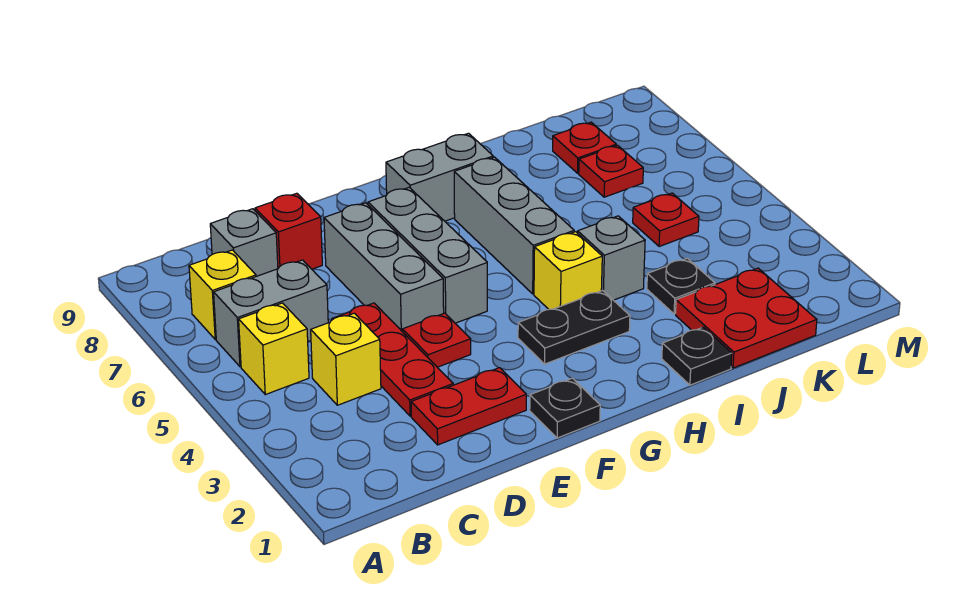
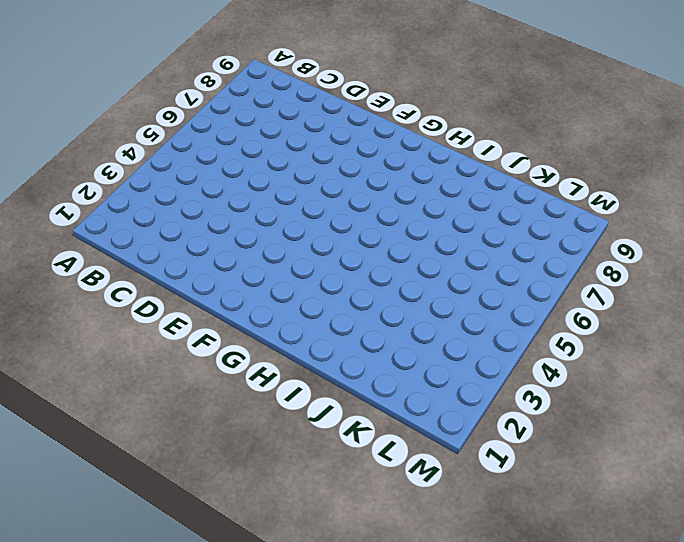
none -> yellow 1x1 brick [239,303,309,395]
none -> grey 1x2 brick [214,260,328,367]
none -> yellow 1x1 brick [189,250,256,339]

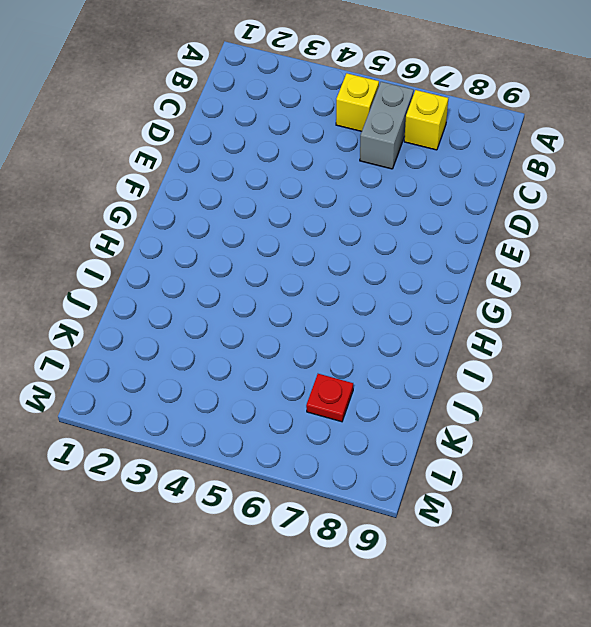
none -> yellow 1x1 brick [311,313,381,405]
none -> grey 1x1 brick [210,209,278,276]
none -> red 1x2 plate [411,368,526,445]

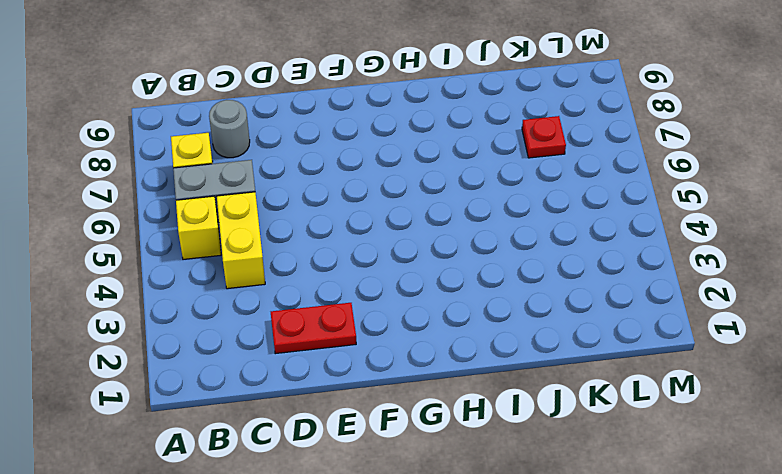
yellow 1x2 brick [217,192,265,289] -> yellow 1x1 brick [311,313,381,405]
grey 1x1 round brick [209,100,250,158] -> grey 1x1 brick [210,209,278,276]
none -> red 1x3 plate [332,303,453,416]
none -> red 1x1 brick [255,193,322,269]
none -> red 1x1 plate [403,313,471,367]

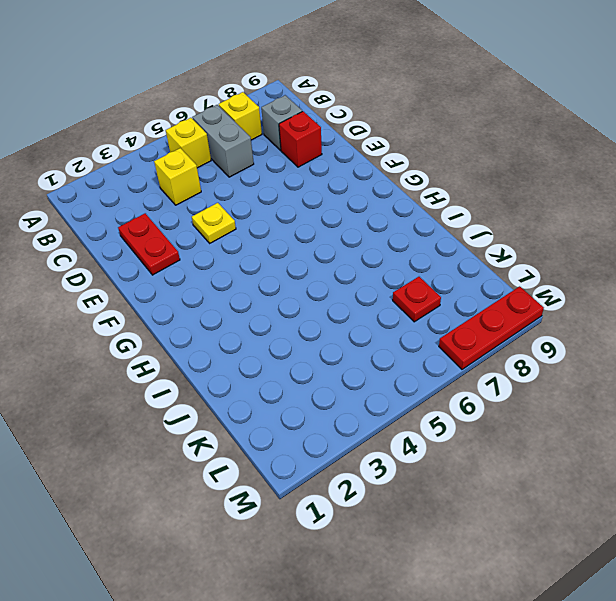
yellow 1x1 plate [192,203,236,243] -> red 1x1 plate [403,313,471,367]
red 1x3 plate [439,286,544,369] -> red 1x3 plate moved to [332,303,453,416]
none -> grey 1x3 brick [324,203,444,332]
none -> black 1x1 plate [530,378,600,438]
none -> grey 1x3 brick [368,188,487,323]

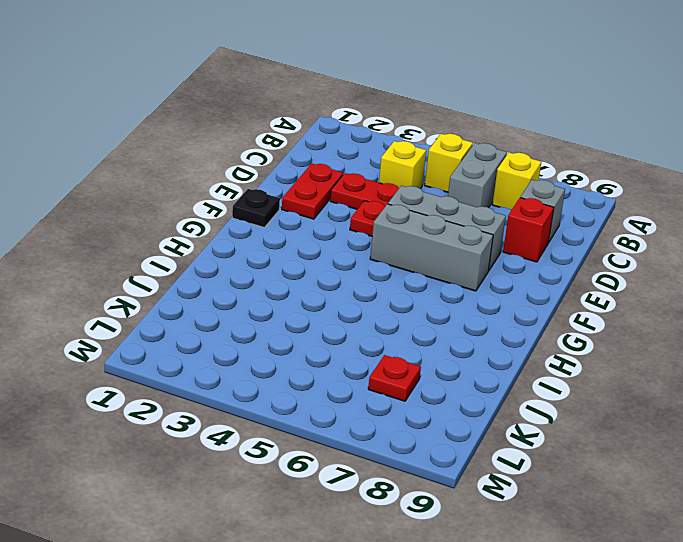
none -> black 1x2 plate [518,291,630,364]
none -> grey 1x2 brick [386,133,493,221]
none -> yellow 1x1 brick [534,232,602,309]

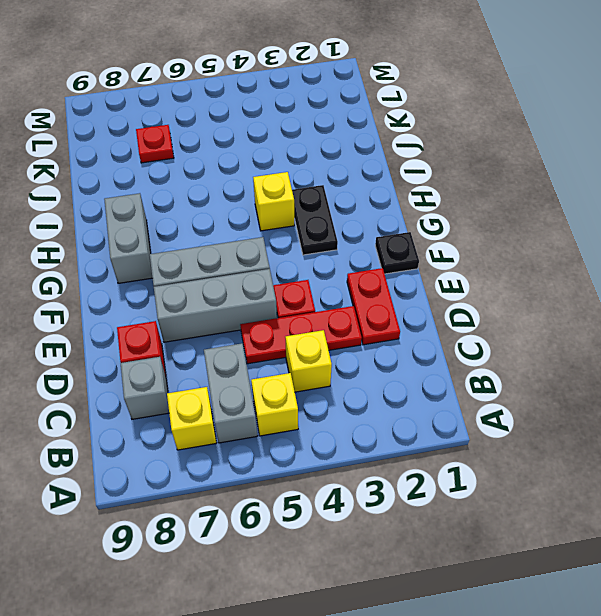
none -> grey 1x3 brick [454,157,574,294]
none -> black 1x1 plate [662,327,732,385]
none -> grey 1x1 brick [578,216,645,300]

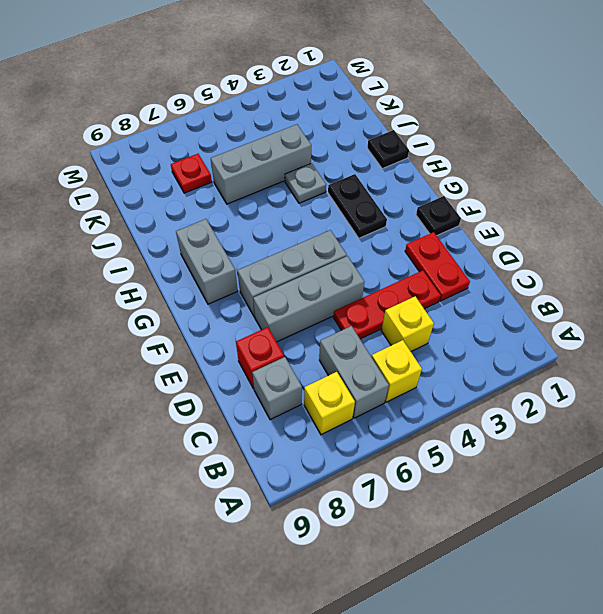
grey 1x1 plate [285,163,326,203] -> grey 1x1 brick [578,216,645,300]
grey 1x3 brick [211,124,311,204] -> grey 1x3 brick moved to [454,157,574,294]
none -> red 1x1 plate [403,313,471,367]
none -> yellow 1x1 brick [534,232,602,309]
none -> red 2x2 plate [676,268,817,368]

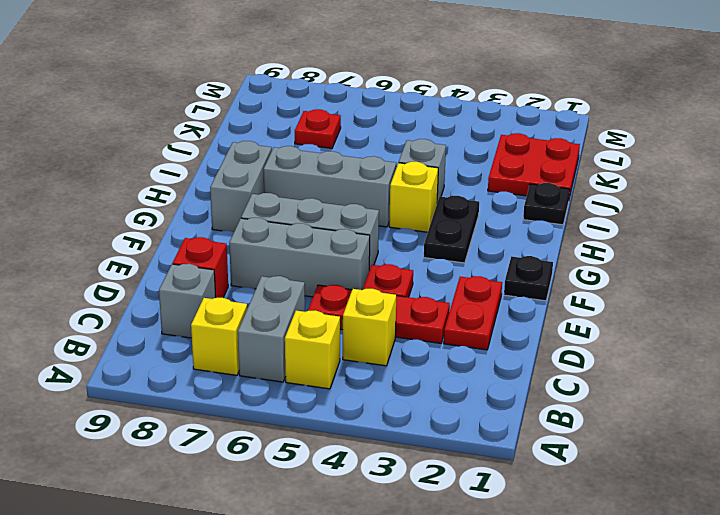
none -> black 1x1 plate [647,258,715,314]
none -> red 1x1 plate [633,193,699,247]
none -> red 1x1 plate [553,122,616,173]

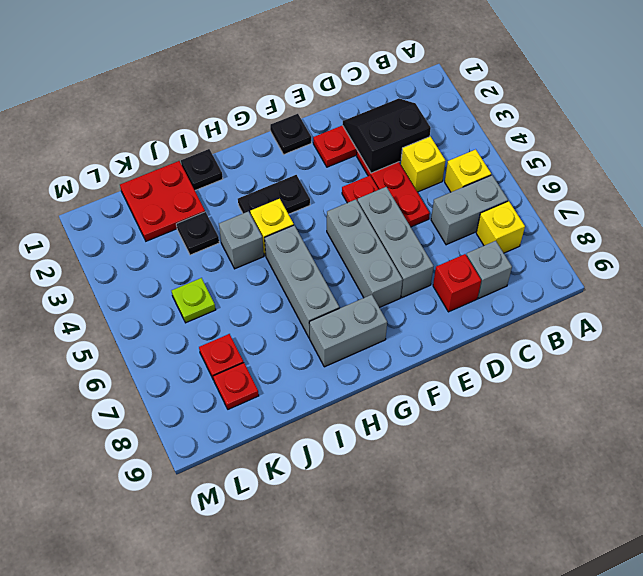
black 2x2 slope [343,98,431,173] -> none
lime 1x1 plate [172,278,216,323] -> red 1x1 plate [633,193,699,247]

